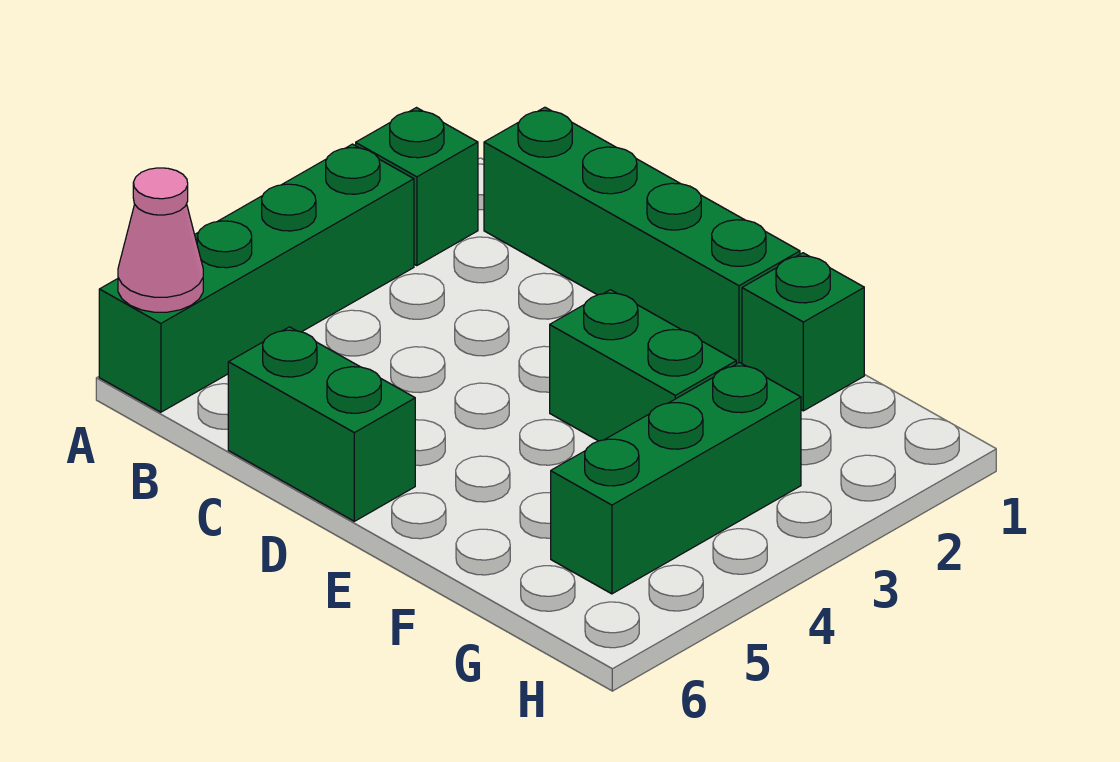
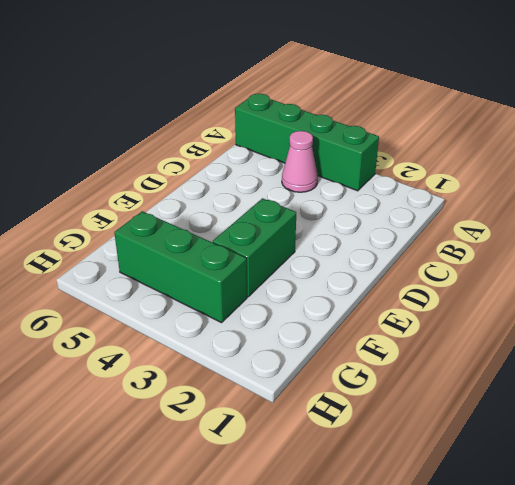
pink 1x1 cone [282,131,318,192] -> pink 1x1 cone moved to [118,168,203,312]
none -> green 1x1 brick [356,108,478,266]
none -> green 1x4 brick [484,107,800,364]

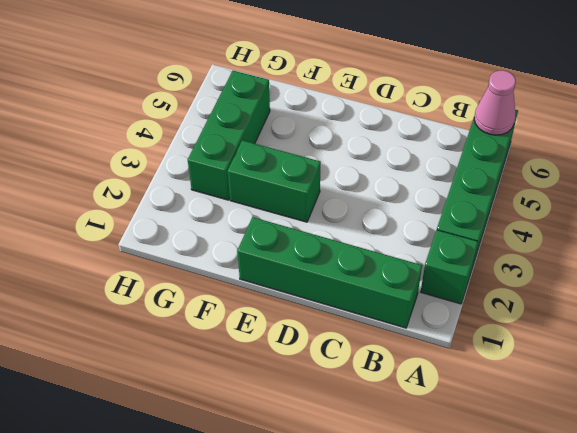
none -> green 1x2 brick [228,327,415,521]
none -> green 1x1 brick [742,253,864,411]

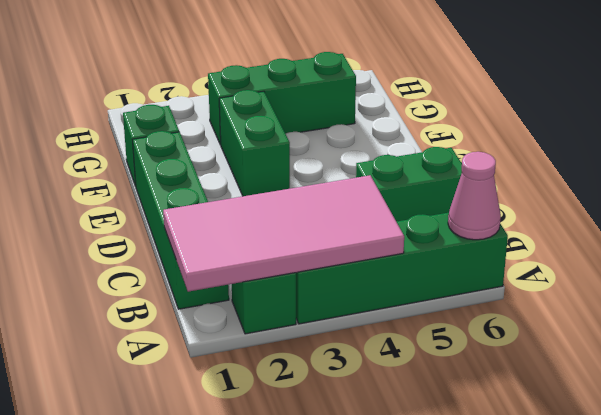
pink 2x4 tile [163,175,404,292] -> none
green 1x2 brick [356,147,462,222] -> green 1x2 brick turned to [228,327,415,521]

